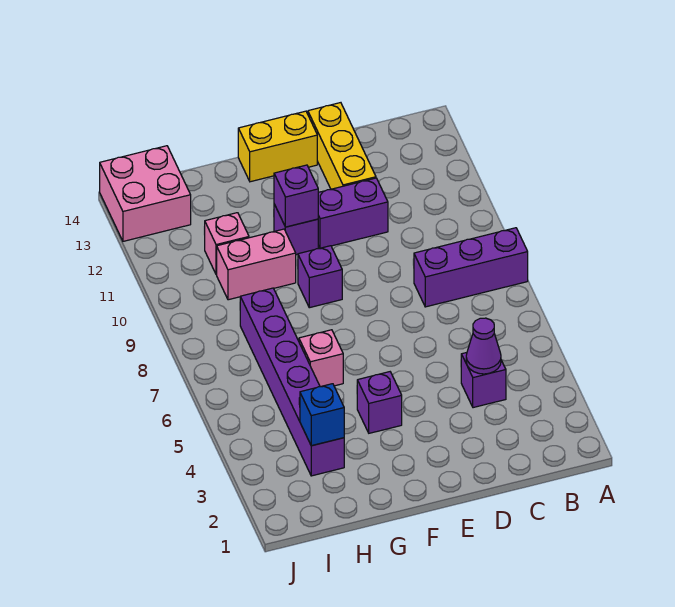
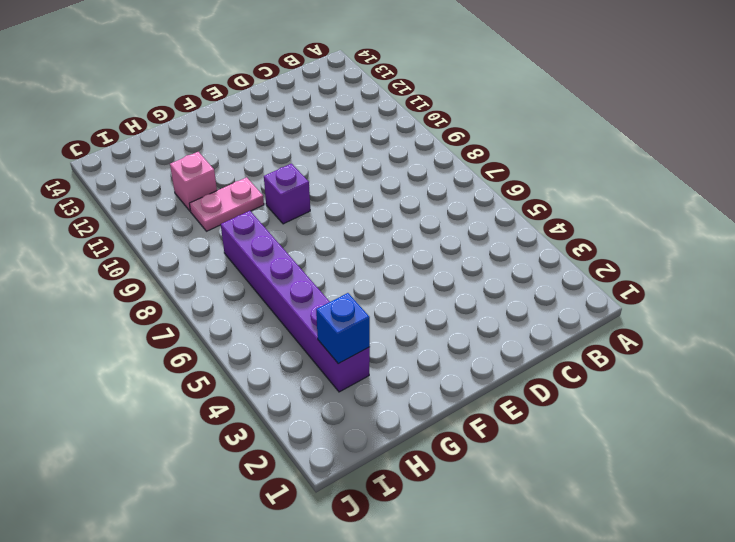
pink 1x2 plate [189,177,264,231] -> pink 1x2 brick [217,229,296,300]
none -> purple 1x3 brick [414,228,528,307]
none -> purple 1x1 brick [461,353,506,408]
none -> purple 1x2 brick [318,178,388,248]

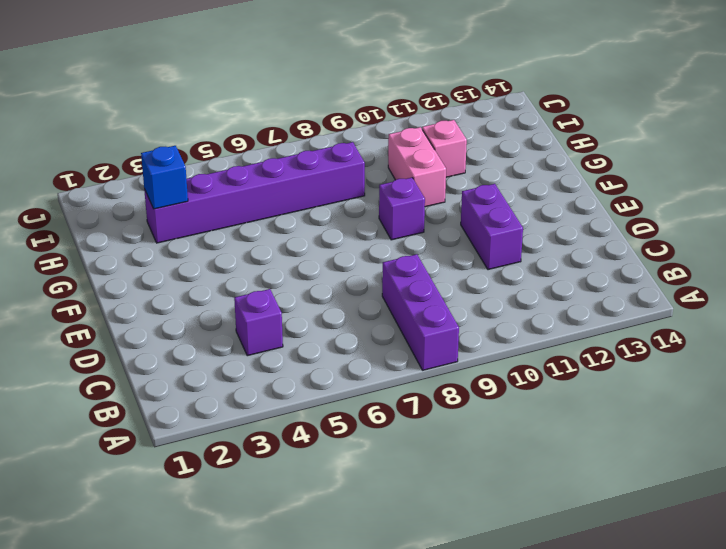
none -> yellow 1x3 brick [308,103,376,189]
none -> yellow 1x2 brick [238,111,317,182]
none -> purple 1x1 brick [357,372,402,433]

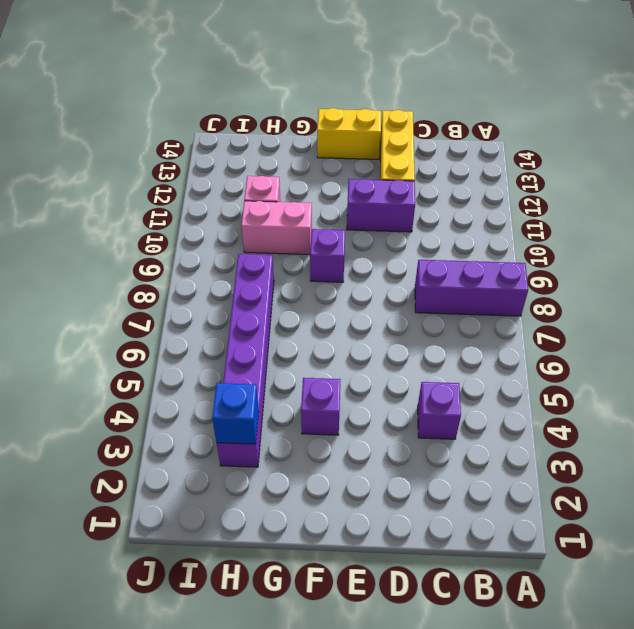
none -> purple 1x1 brick [274,204,318,255]
none -> pink 1x1 brick [299,330,343,387]
none -> pink 2x2 brick [100,146,191,241]

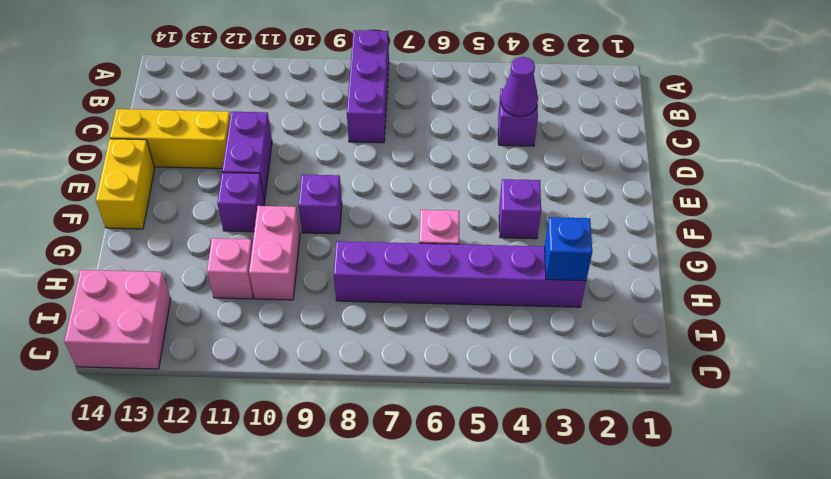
none -> purple 1x1 brick [274,165,318,227]

